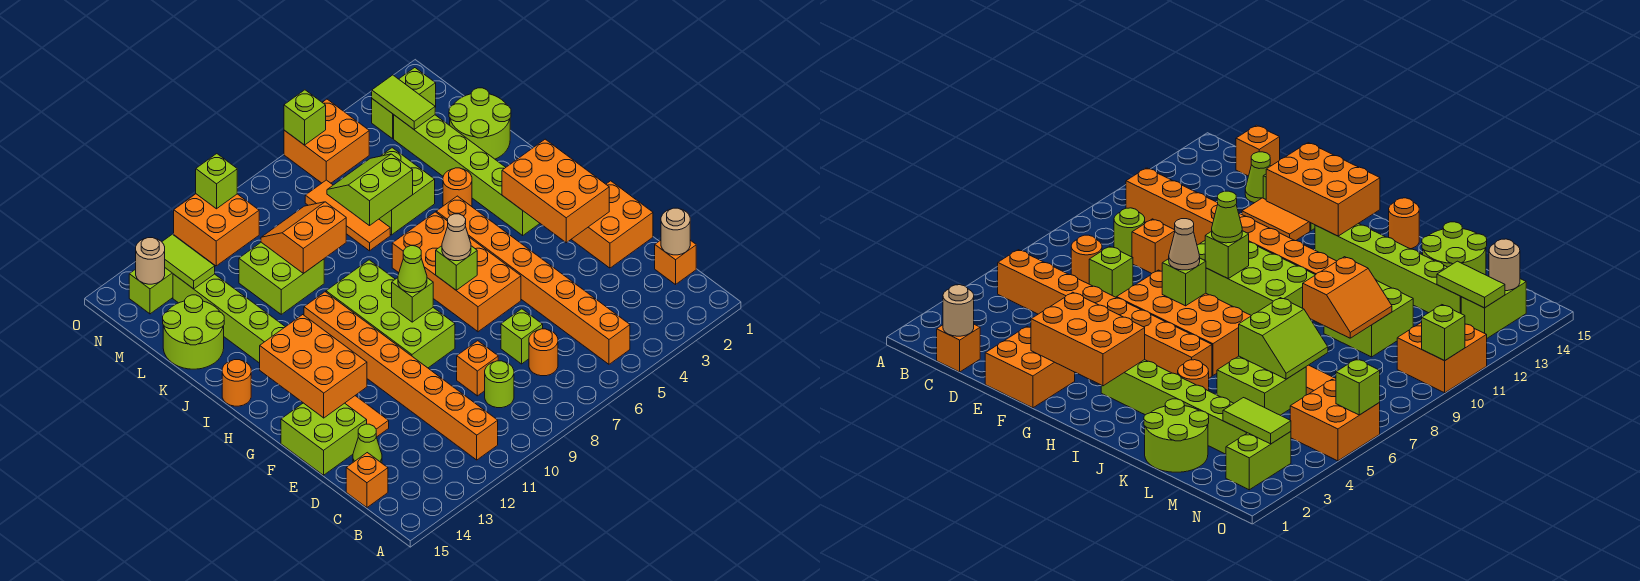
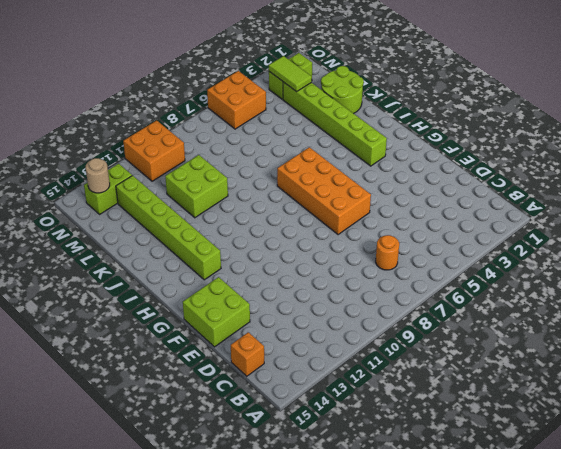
none -> orange 1x8 brick [436,196,630,364]
none -> orange 1x8 brick [304,292,498,460]
none -> orange 1x1 brick [655,240,696,285]
none -> lime 1x1 round brick [485,361,514,408]

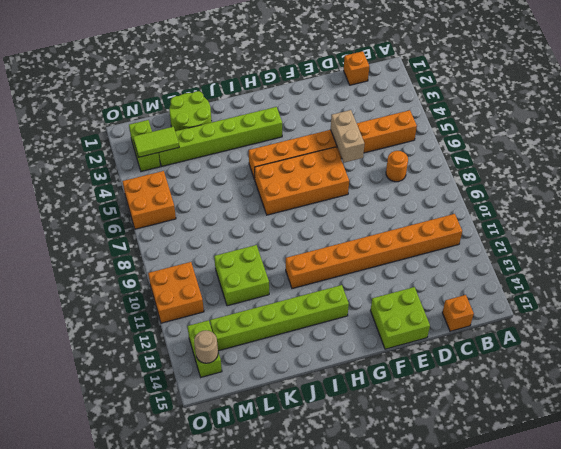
tan 1x2 brick [331,110,365,163] -> none
none -> lime 1x1 round brick [485,361,514,408]
none -> lime 1x1 brick [501,309,543,364]
none -> orange 1x1 brick [457,341,498,396]
none -> lime 1x1 cone [353,424,382,463]

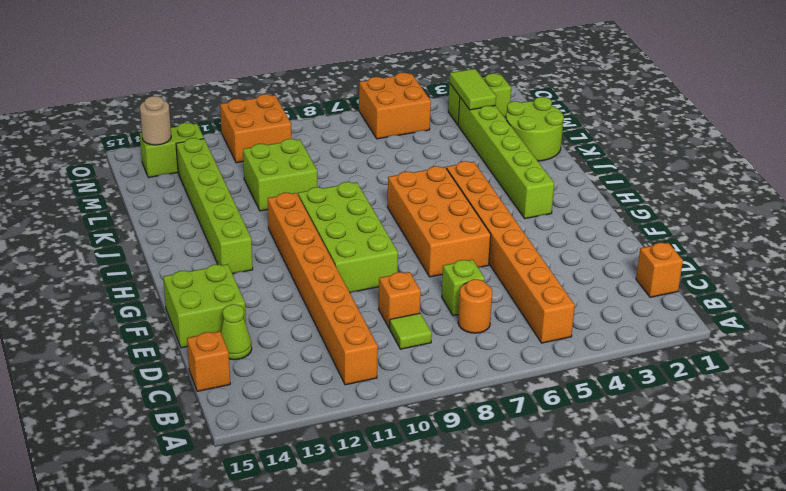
lime 1x1 tile [390,313,432,349] -> lime 1x1 round brick [485,361,514,408]
none -> orange 2x2 brick [571,181,653,268]
none -> orange 1x2 tile [345,396,389,437]
none -> orange 1x1 round brick [222,360,251,406]
none -> orange 1x1 round brick [443,168,472,207]

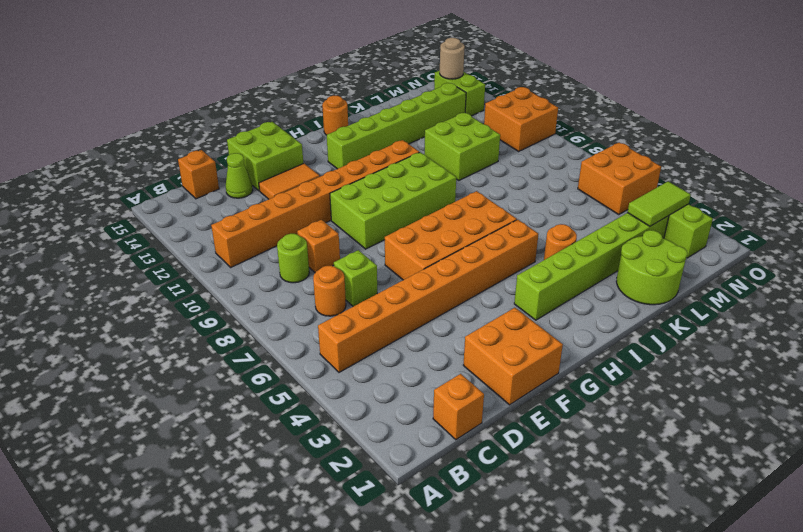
none -> lime 2x2 brick [379,148,435,235]
none -> orange 1x3 tile [305,180,390,251]
none -> lime 2x2 round brick [163,295,224,369]
none -> tan 1x1 round brick [661,208,690,255]

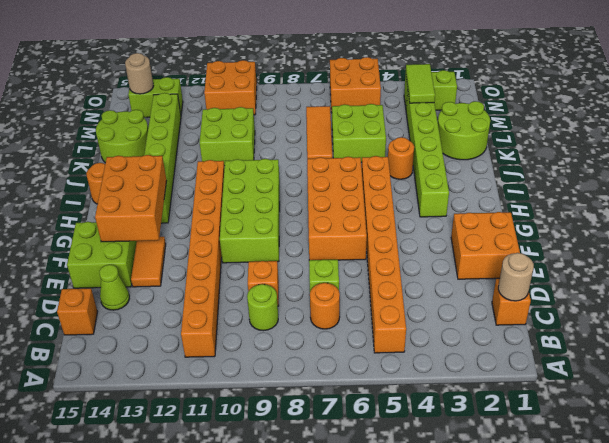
none -> orange 2x3 brick [502,139,609,243]
none -> lime 1x1 brick [436,246,477,290]
none -> lime 1x1 brick [392,278,433,322]
none -> lime 2x2 slope [327,154,413,226]

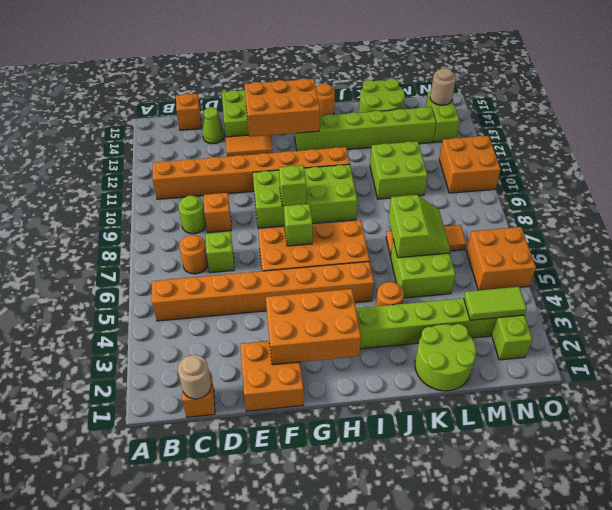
none -> orange 2x2 slope [261,202,346,274]
none -> lime 1x2 tile [162,234,215,289]
none -> lime 1x1 brick [284,90,326,145]
none -> lime 1x1 brick [196,154,237,209]

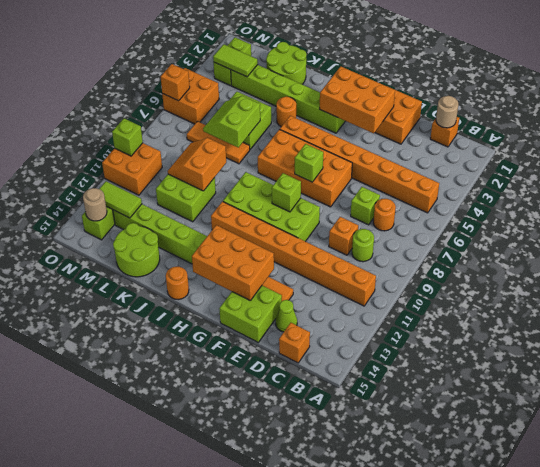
orange 1x1 brick [161,64,190,101] -> lime 1x1 brick [284,90,326,145]
none -> tan 1x1 cone [442,214,471,261]
none -> lime 1x1 cone [398,246,427,293]

